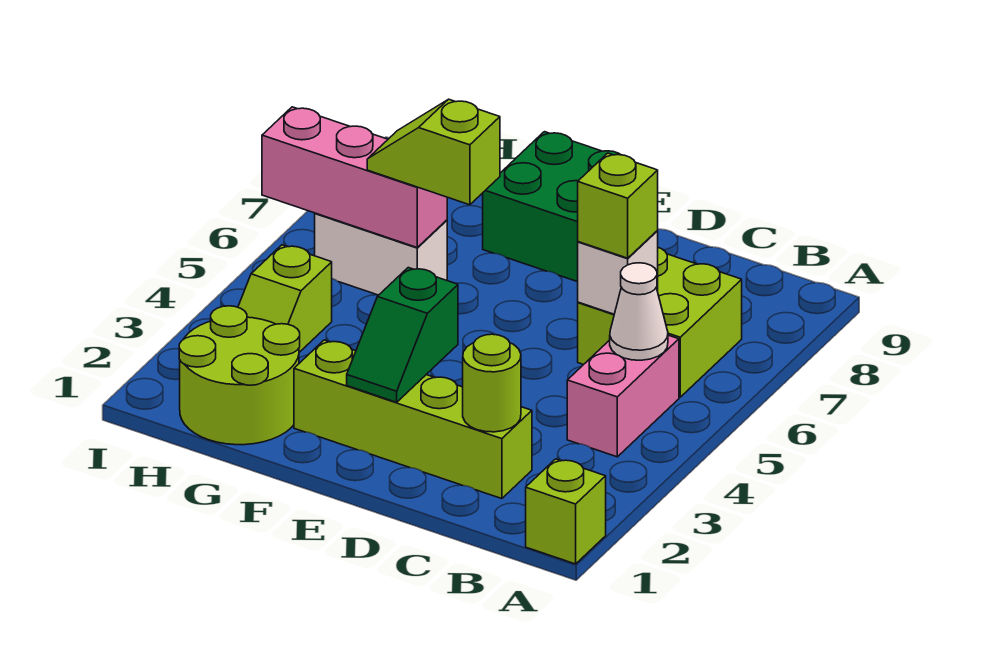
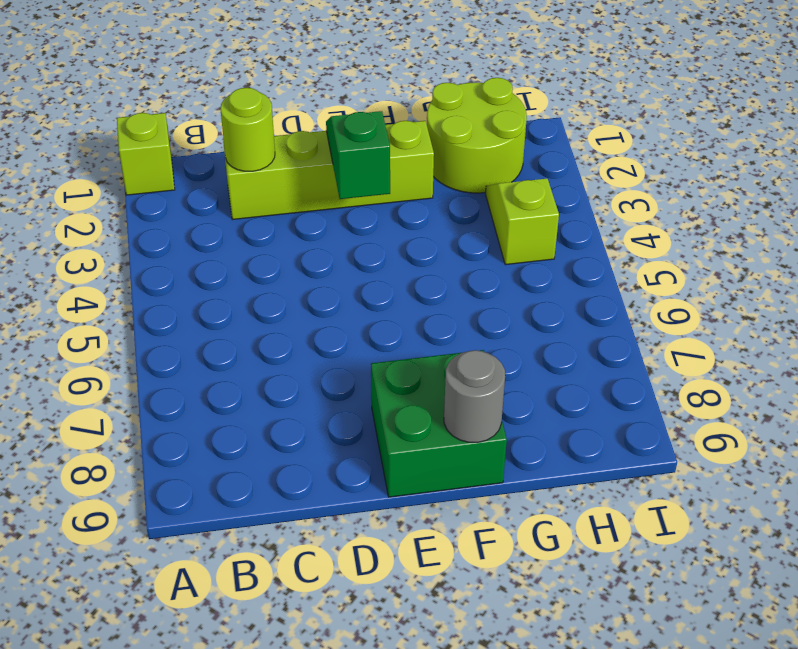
grey 1x1 round brick [444,350,505,443] -> none
none -> pink 1x2 brick [567,335,679,457]
none -> lime 2x2 brick [578,248,742,397]
none -> white 1x2 brick [315,213,447,295]

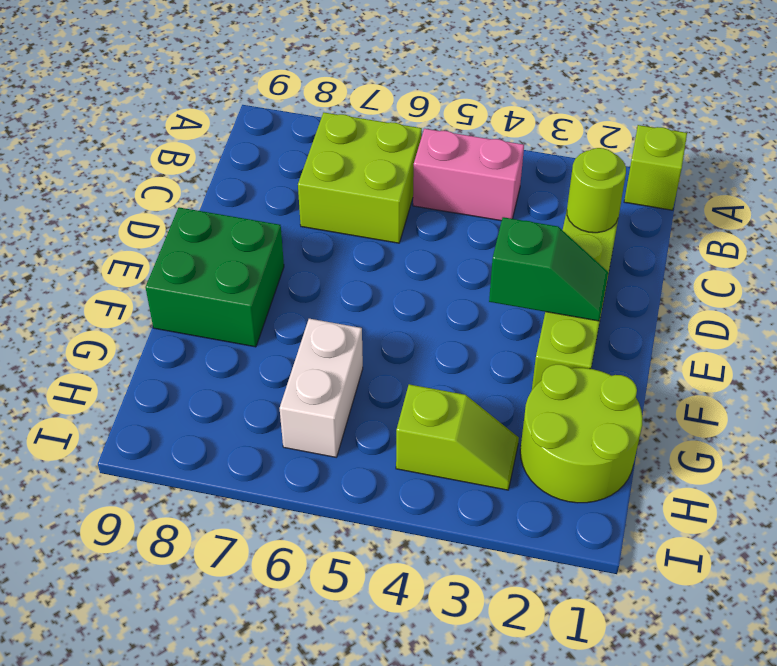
none -> white 1x1 cone [610,263,668,360]
none -> white 1x1 brick [578,231,658,314]
none -> pink 1x3 brick [262,107,447,247]

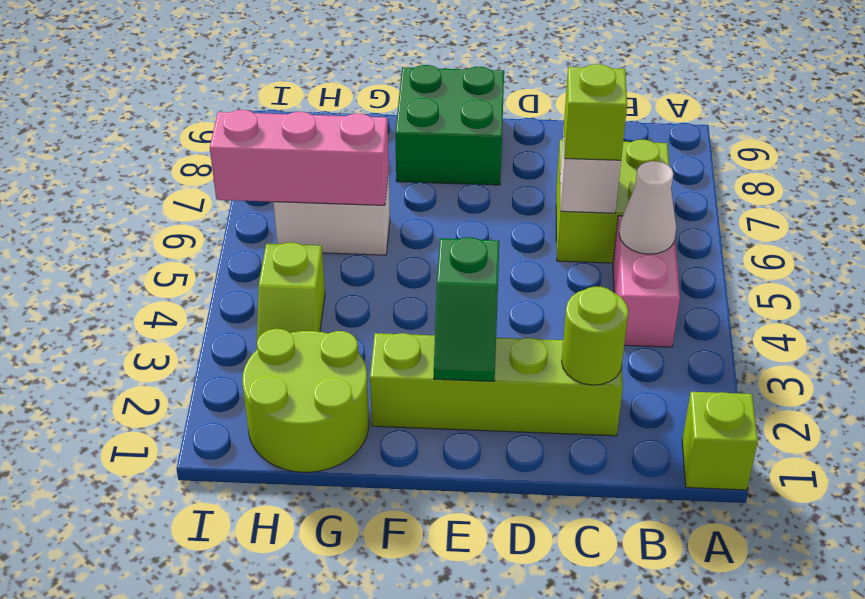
none -> lime 1x2 slope [367,99,500,205]

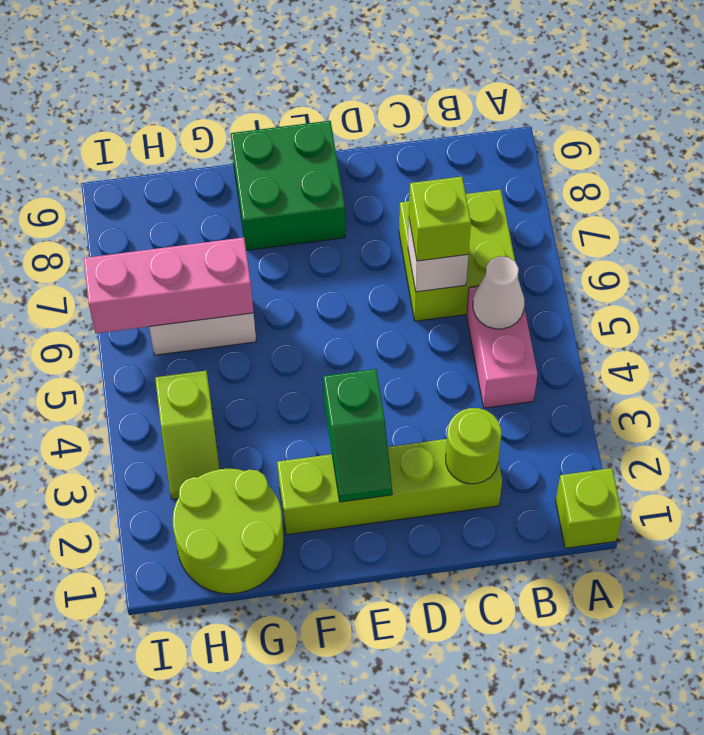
none -> lime 1x2 slope [367,99,500,205]

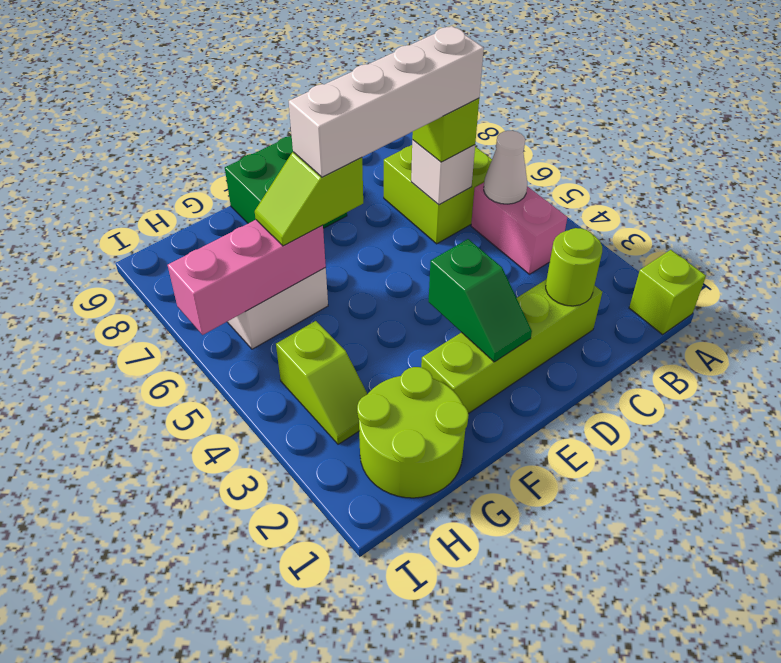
white 1x4 brick [289,26,484,177] -> none

